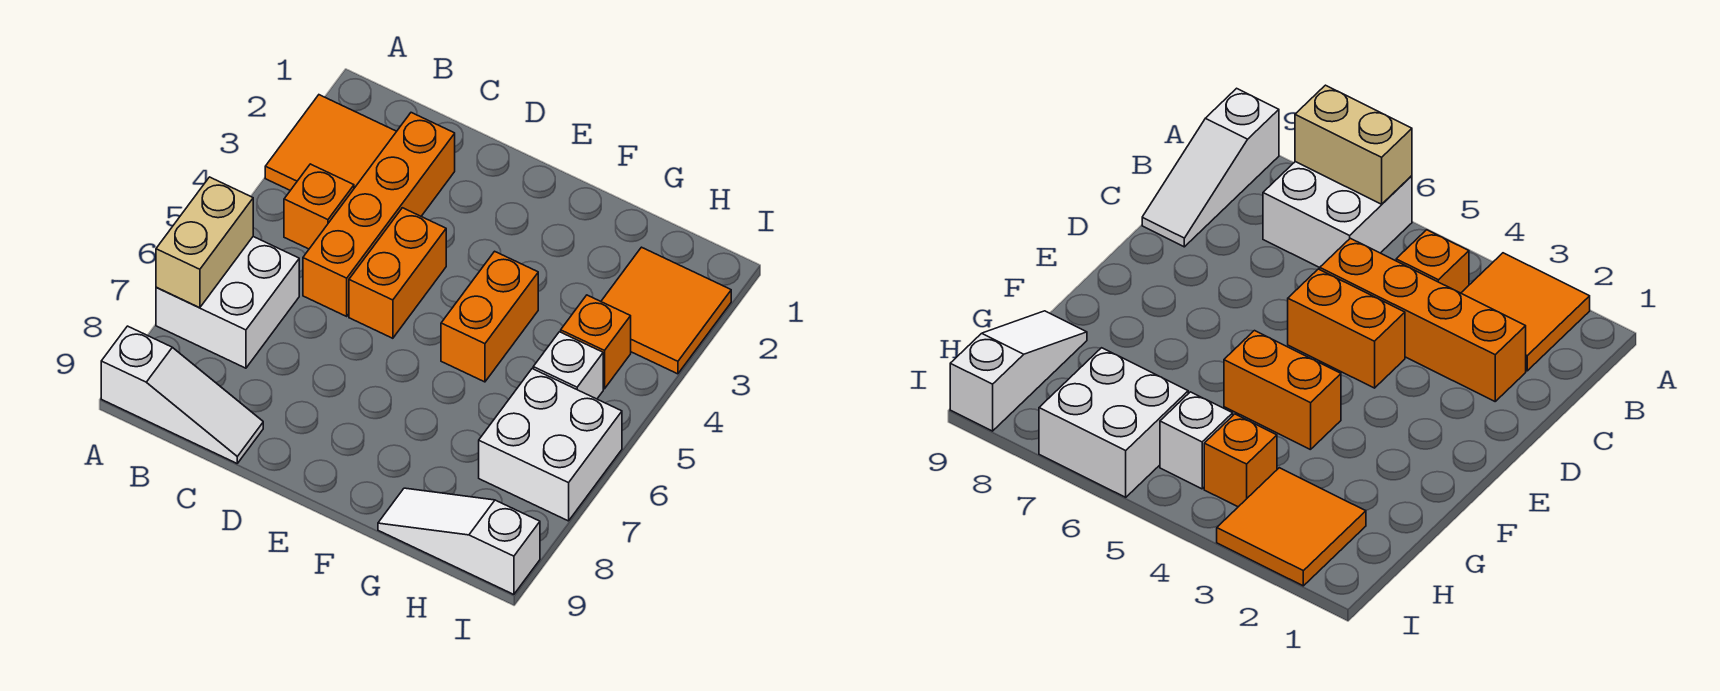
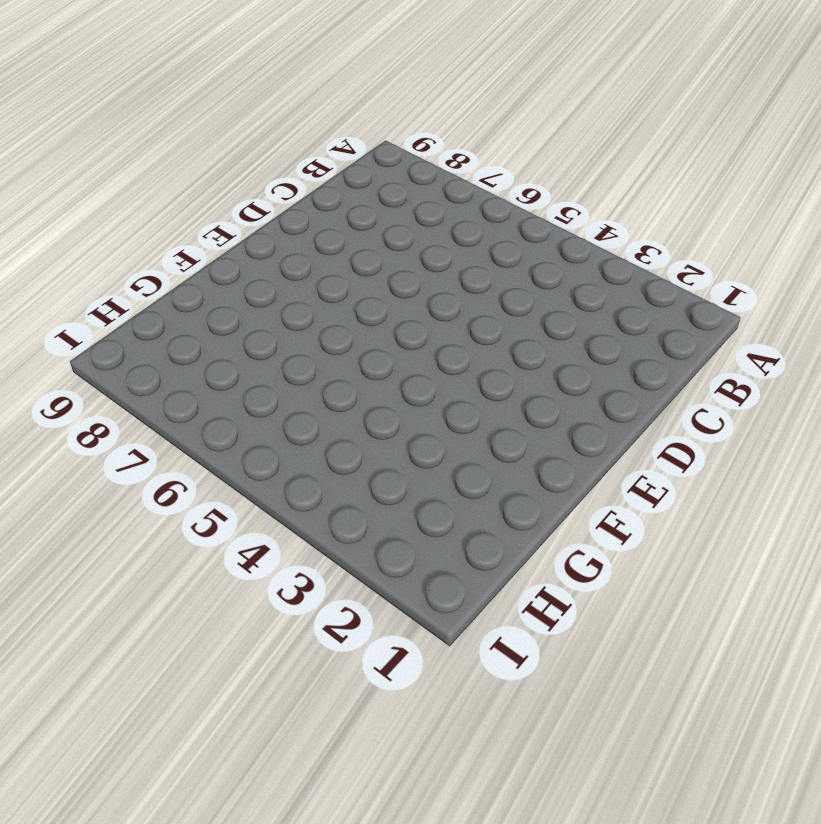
none -> orange 2x2 tile [265,95,397,190]
none -> white 2x2 brick [156,237,299,368]
none -> white 1x3 slope [101,326,263,463]

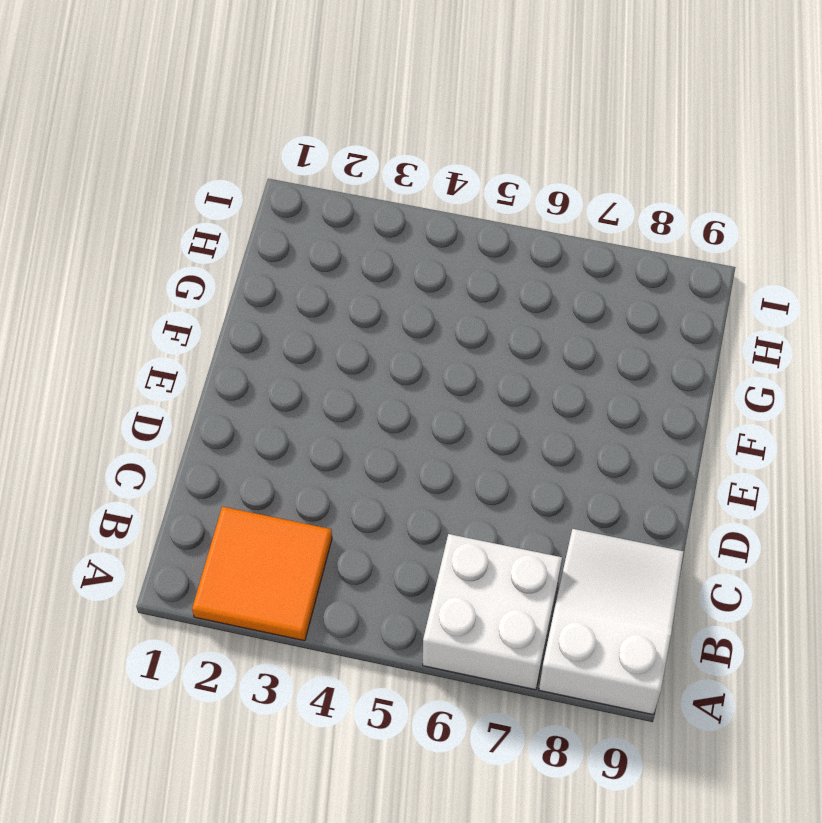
white 2x3 slope [539,529,683,715] -> white 1x3 slope [101,326,263,463]
none -> orange 1x1 brick [284,164,354,249]
none -> orange 1x4 brick [303,113,455,316]
none -> orange 1x2 brick [349,208,446,338]

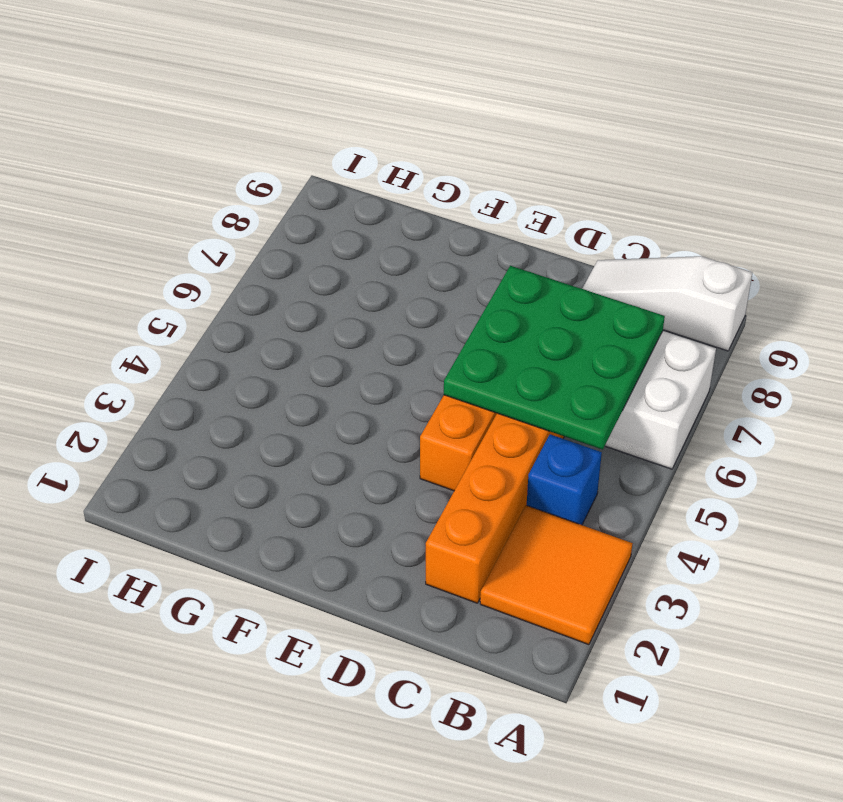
blue 1x1 brick [527,434,602,525] -> orange 1x1 brick [284,164,354,249]
green 3x3 plate [444,266,665,450] -> none
none -> orange 1x2 brick [441,251,538,382]
none -> white 1x3 slope [378,488,540,594]
none -> orange 2x2 tile [601,247,731,374]

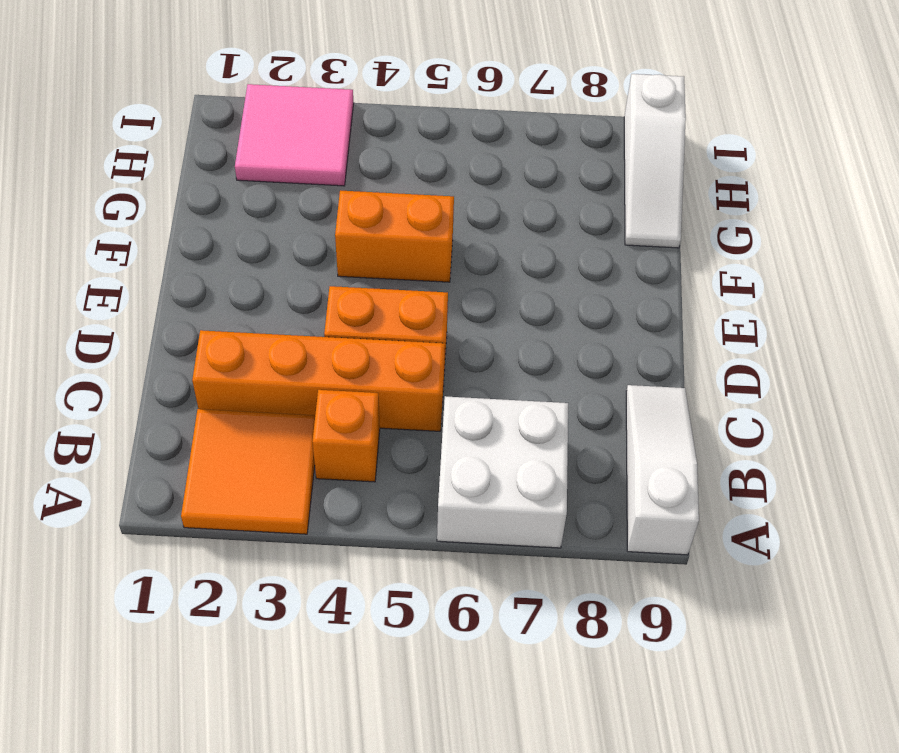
pink 2x2 tile [235,84,354,186] -> orange 2x2 tile [601,247,731,374]
none -> orange 1x1 brick [561,295,631,389]
none -> white 1x1 brick [533,332,603,399]
none -> white 2x2 brick [479,369,622,521]

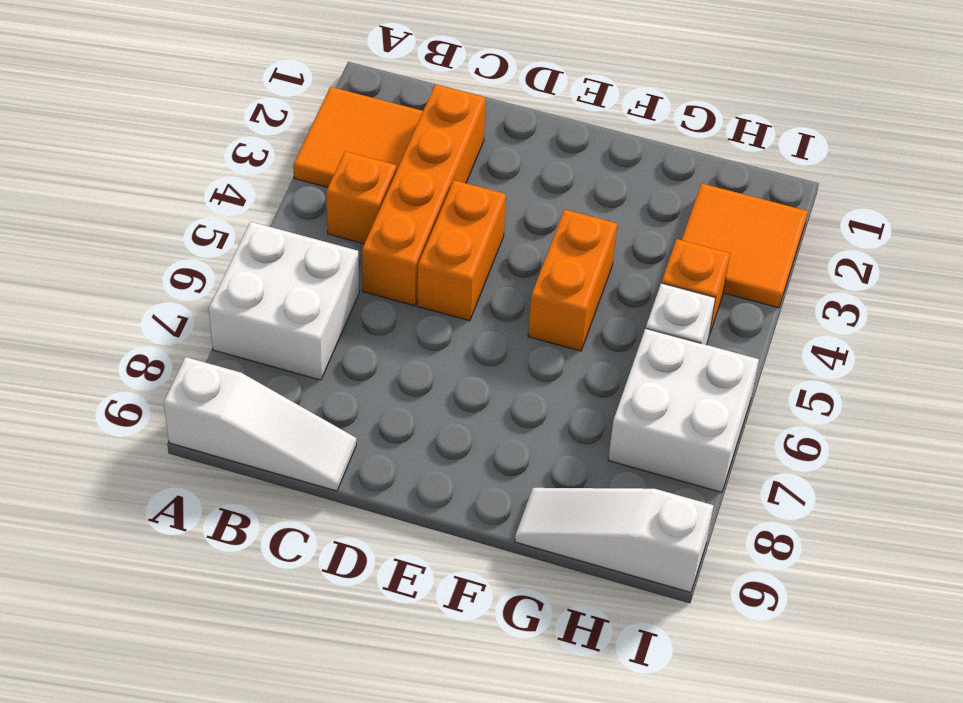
none -> tan 1x2 brick [156,177,253,308]

